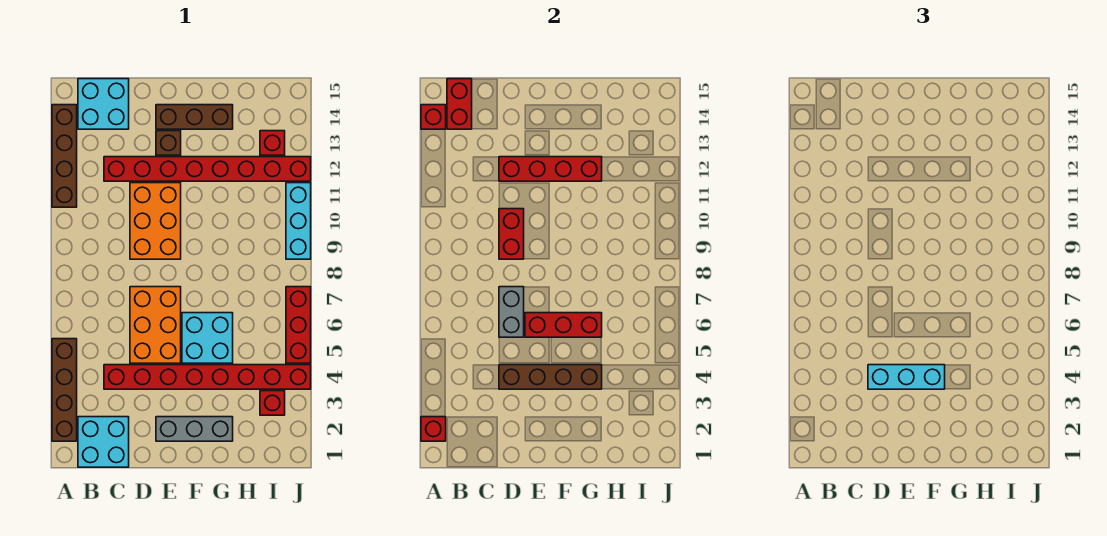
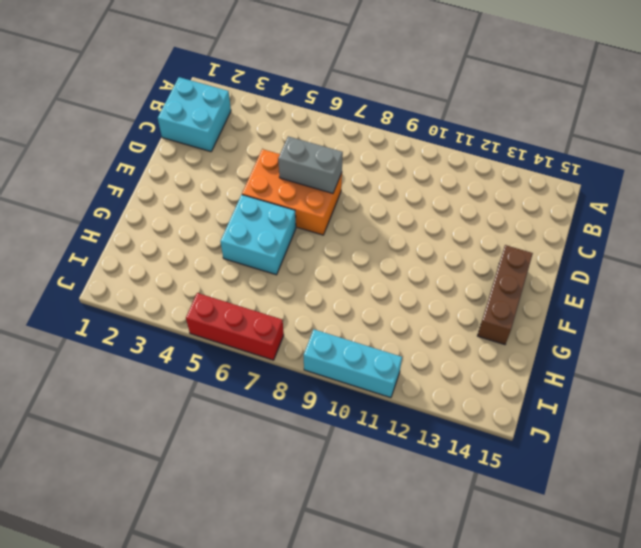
none -> brown 1x4 brick [52,339,77,441]
none -> brown 1x4 brick [52,105,77,207]
none -> cyan 2x2 brick [78,79,129,129]

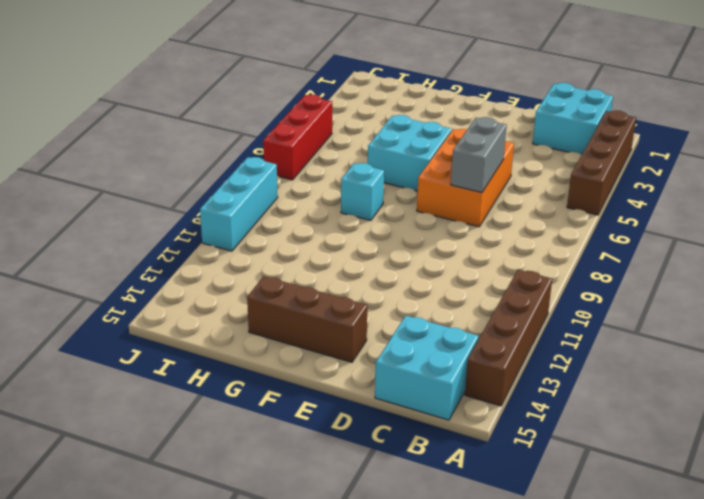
cyan 1x1 brick [341,163,384,221] -> none
none -> red 1x8 brick [104,365,311,389]
none -> red 1x8 brick [104,157,311,181]
none -> orange 2x3 brick [130,183,181,259]

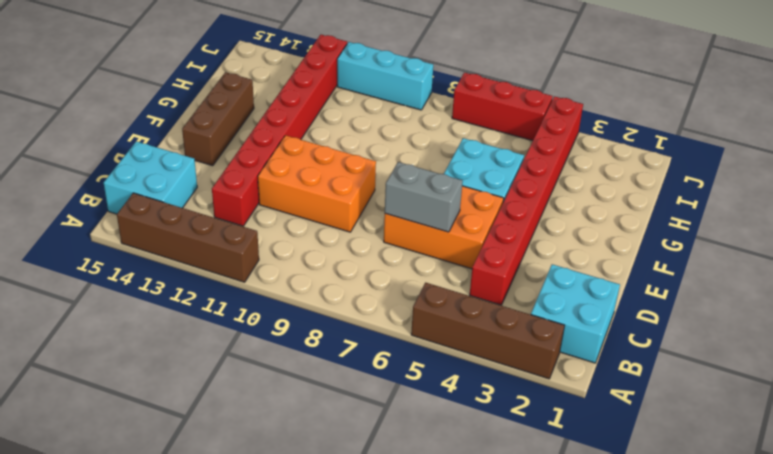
none -> grey 1x3 brick [156,417,233,441]
none -> brown 1x1 brick [156,131,181,155]
none -> red 1x1 brick [260,391,285,415]

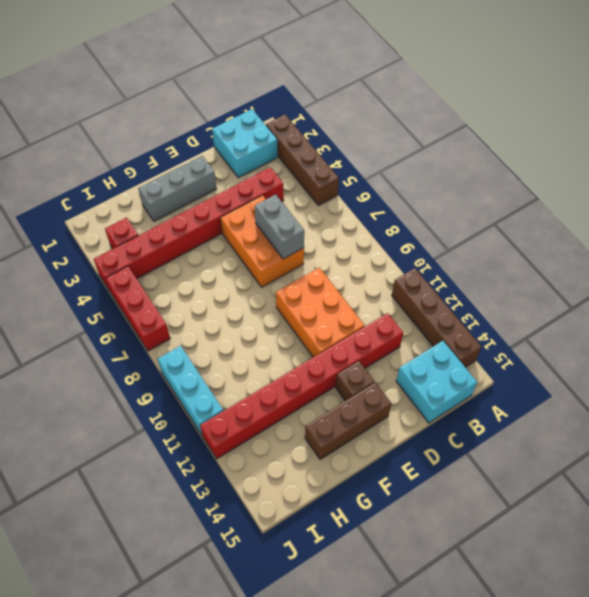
none -> cyan 2x2 brick [182,313,233,363]
none -> red 1x1 brick [260,131,285,155]
none -> red 1x1 brick [421,417,446,441]

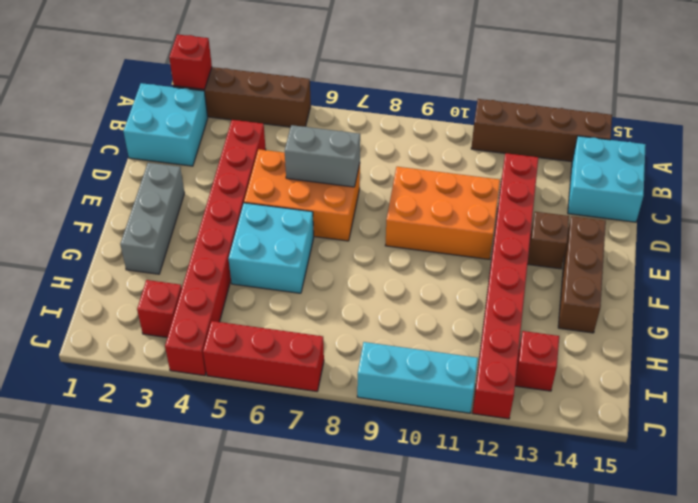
none -> red 1x1 brick [421,105,446,129]
none -> red 1x2 brick [447,79,472,129]
none -> brown 1x4 brick [499,365,602,389]

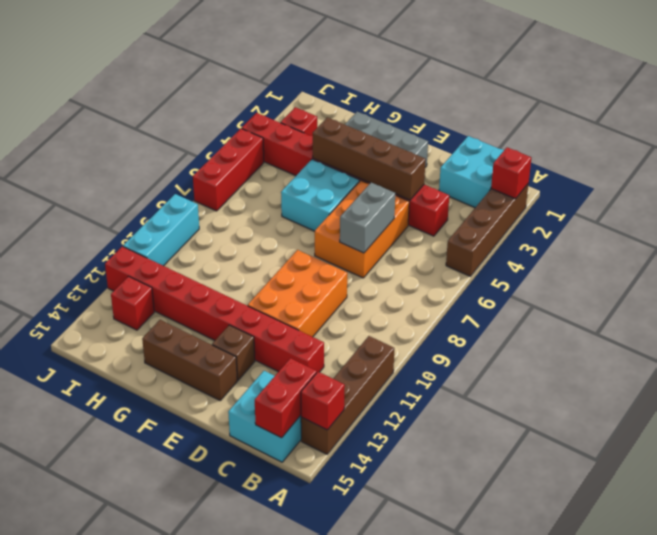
none -> red 1x2 brick [499,209,524,259]
none -> red 1x4 brick [499,157,602,181]
none -> red 1x3 brick [525,313,602,337]

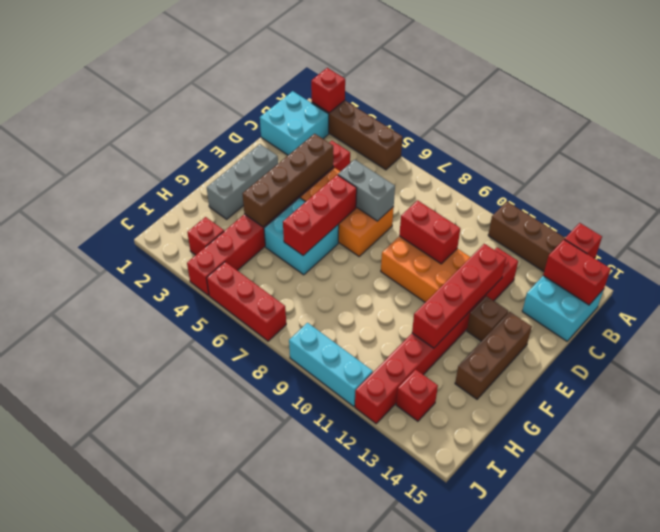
none -> cyan 1x3 brick [868,365,945,389]

